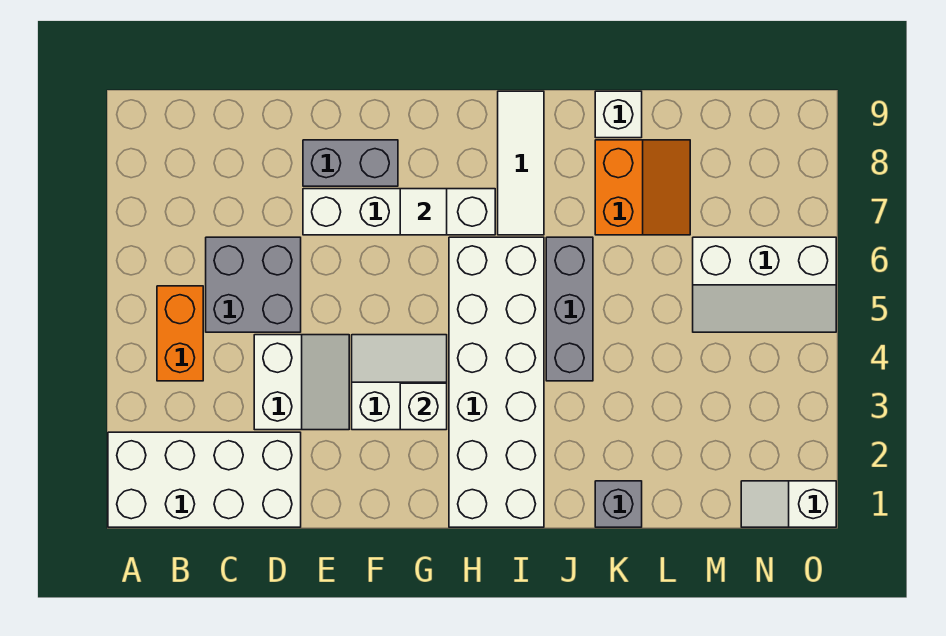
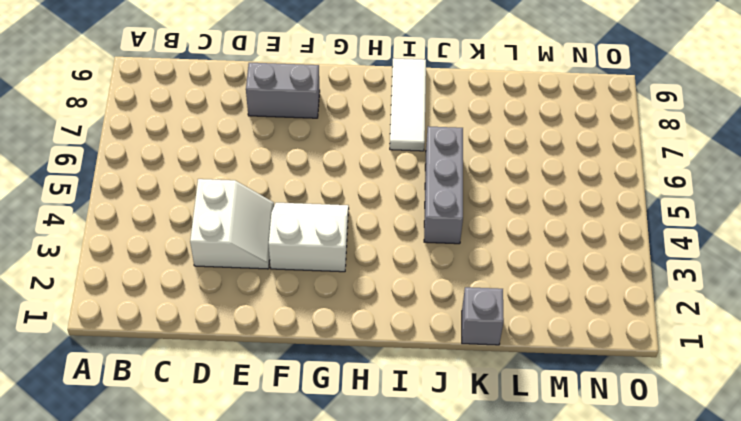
none -> white 2x4 brick [108,432,301,527]
none -> orange 1x2 brick [157,286,203,381]
none -> grey 2x2 brick [206,237,301,332]

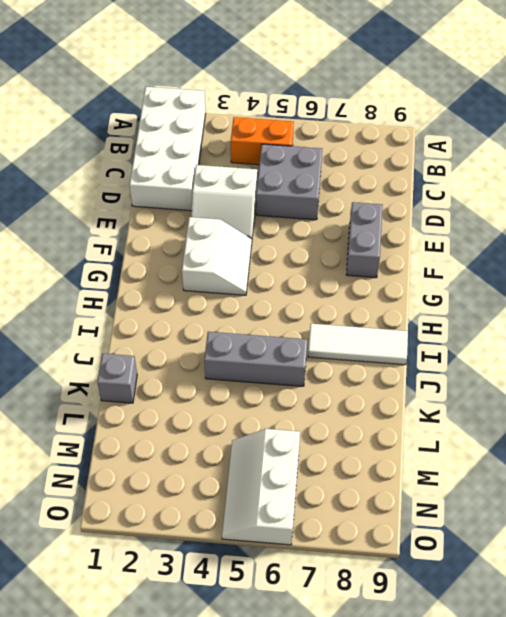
none -> white 1x4 brick [303,189,495,235]
none -> white 2x6 brick [449,237,544,527]
none -> orange 2x2 slope [595,140,690,235]

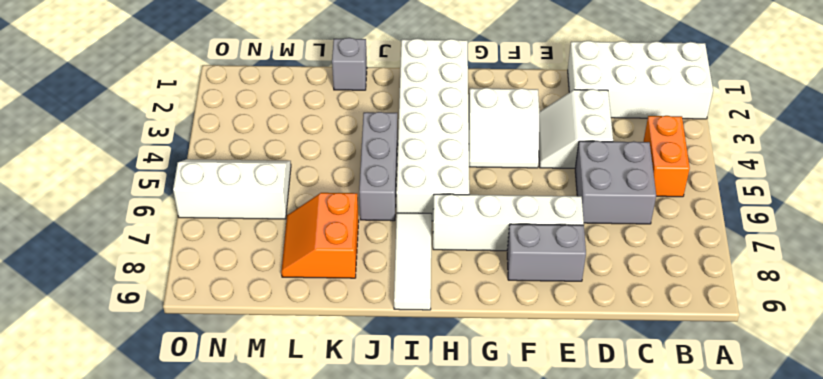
none -> white 1x1 brick [595,91,642,138]
none -> white 1x2 slope [741,481,836,527]
none -> white 1x1 brick [400,383,447,430]

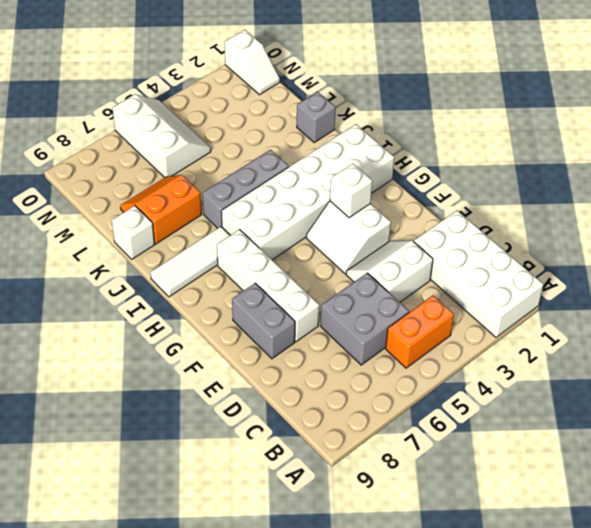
none -> white 1x1 tile [400,189,447,235]

